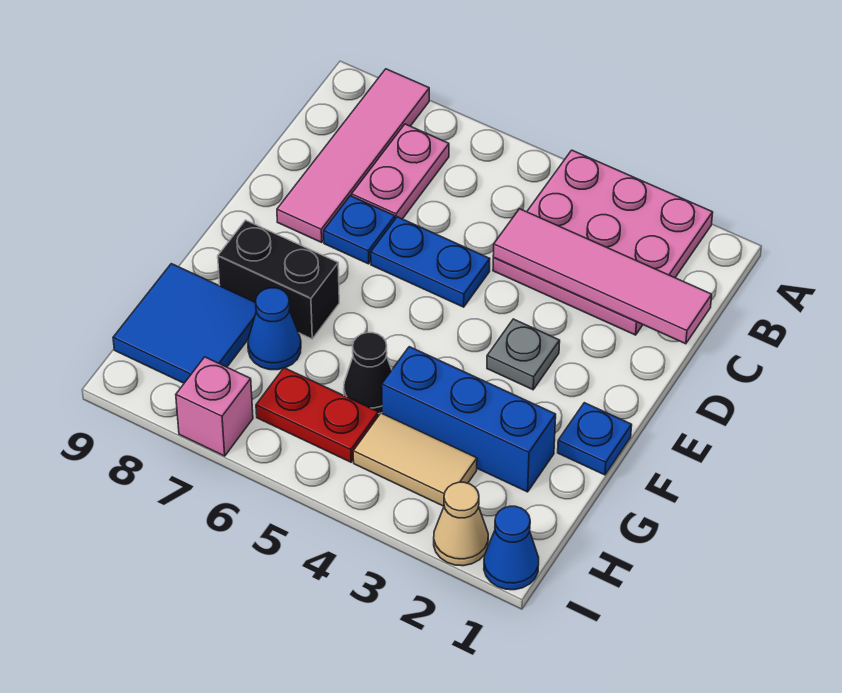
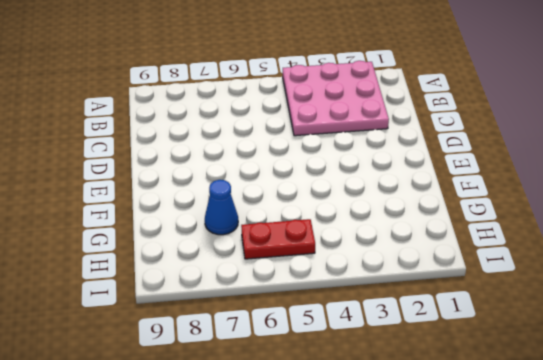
none -> pink 1x4 tile [277,69,429,242]
none -> pink 1x2 plate [352,124,449,219]
none -> blue 1x2 plate [371,217,490,307]

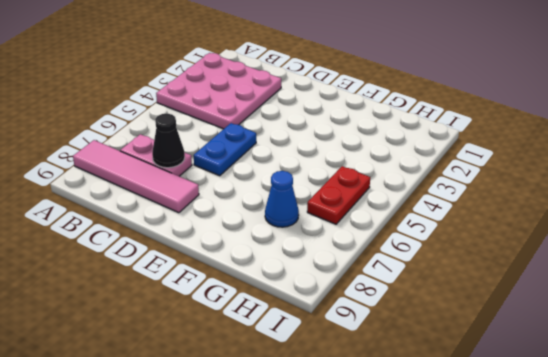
black 1x1 cone [152,114,185,168] -> black 1x1 cone moved to [344,333,392,414]
none -> blue 1x1 plate [324,196,395,264]
none -> grey 1x1 plate [487,319,560,390]
none -> blue 1x1 plate [558,403,632,475]

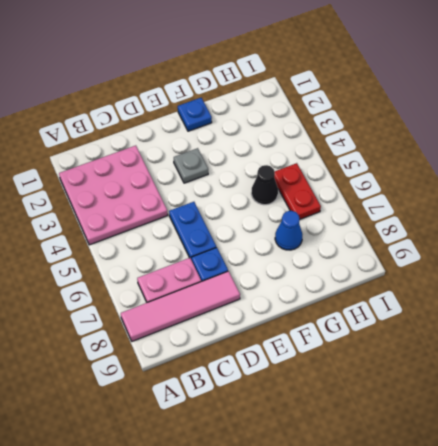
none -> black 1x2 brick [218,220,339,339]
none -> blue 1x3 brick [382,347,556,492]
none -> blue 2x2 tile [113,264,256,383]

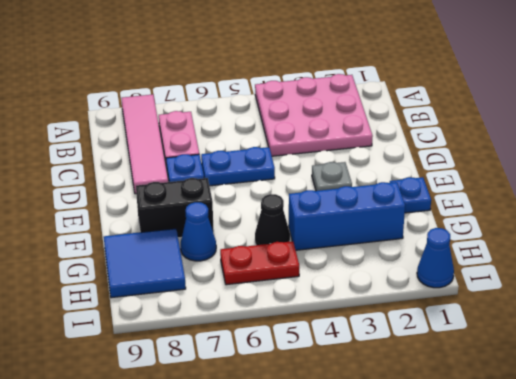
none -> tan 1x2 tile [353,413,477,506]
none -> tan 1x1 cone [434,482,488,566]
none -> pink 1x1 brick [176,357,253,456]

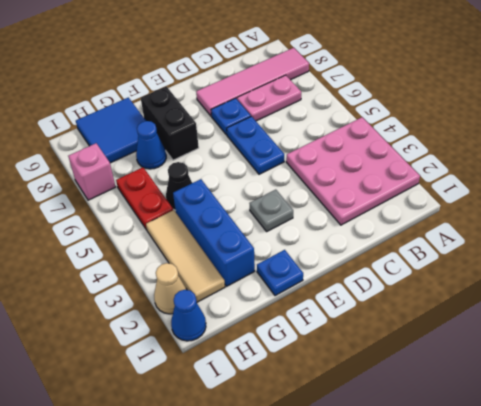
tan 1x3 tile [146,210,225,302] -> tan 1x2 tile [353,413,477,506]
none -> pink 1x4 tile [493,209,712,344]

